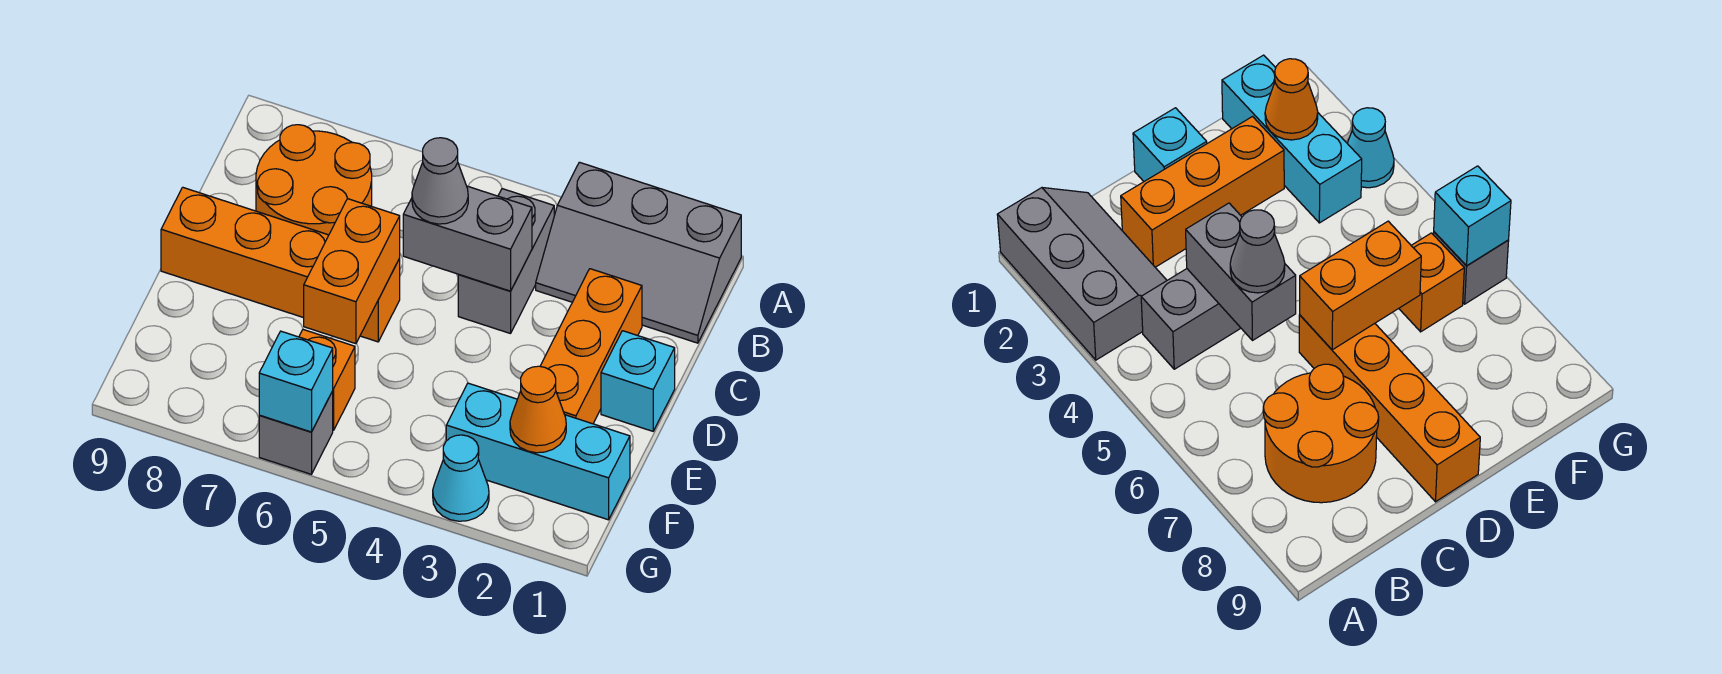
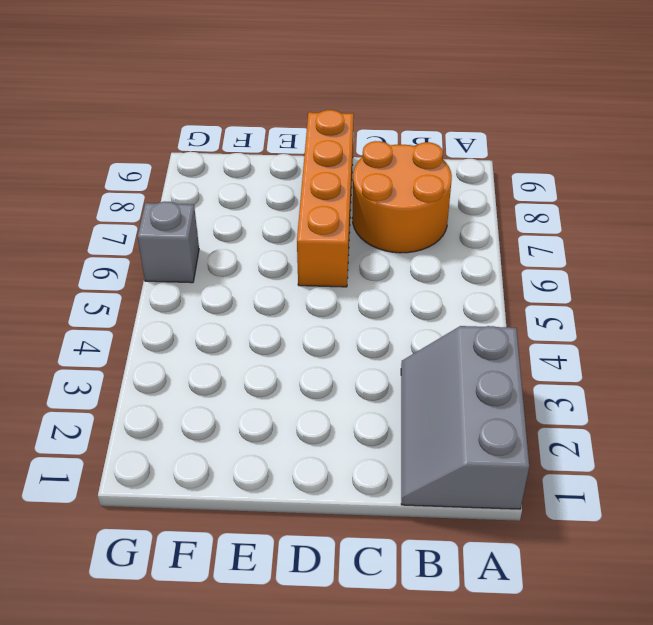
none -> grey 1x2 brick [458,189,554,334]
none -> orange 1x3 brick [540,269,642,424]
none -> cyan 1x1 brick [601,331,675,431]

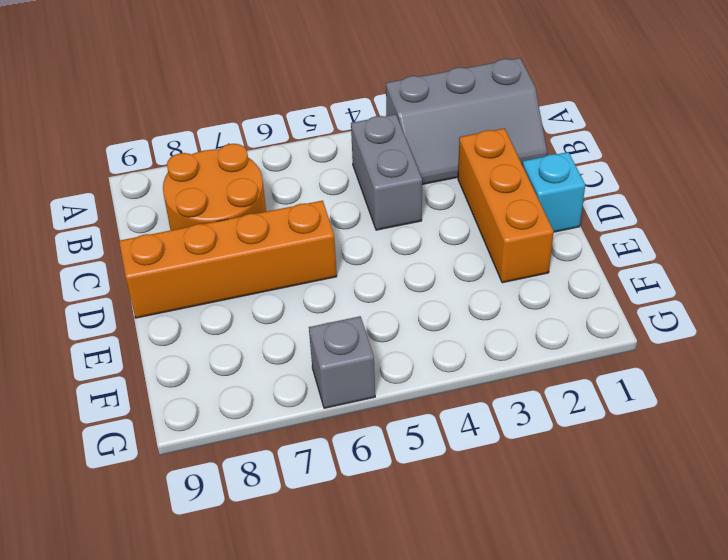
none -> cyan 1x3 brick [446,383,630,520]
none -> orange 1x1 brick [299,330,355,430]
none -> cyan 1x1 cone [433,435,489,521]

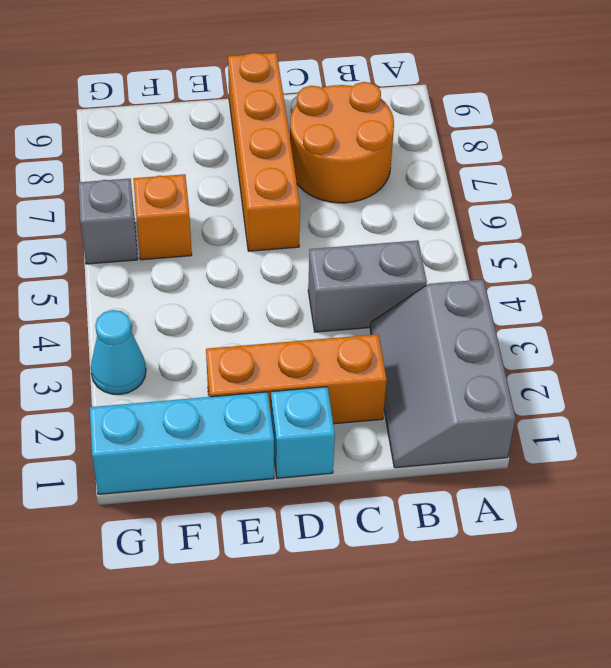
cyan 1x3 brick [90,392,274,494] -> cyan 1x3 brick turned to [446,383,630,520]
none -> grey 1x2 brick [403,186,532,291]
none -> orange 1x2 brick [304,199,400,344]
none -> orange 1x1 cone [510,366,566,453]

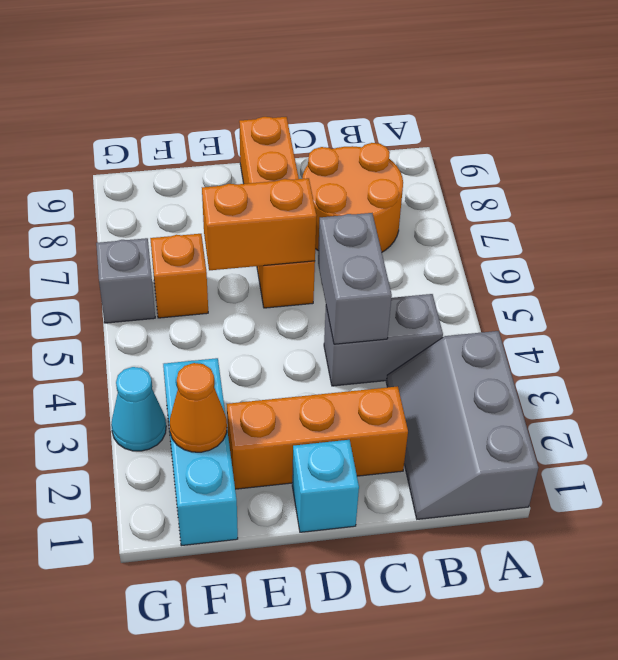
none -> cyan 1x1 brick [259,331,333,432]
none -> grey 1x1 cone [412,138,468,224]

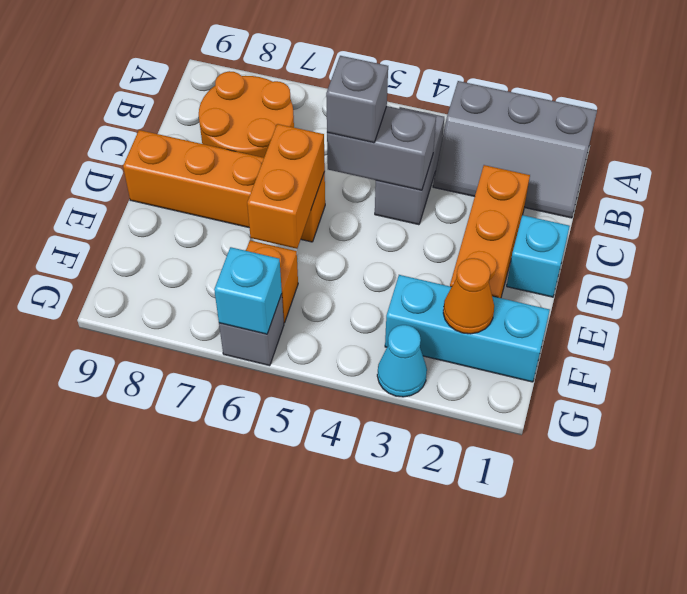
grey 1x1 brick [326,56,388,143] -> grey 1x1 cone [412,138,468,224]

